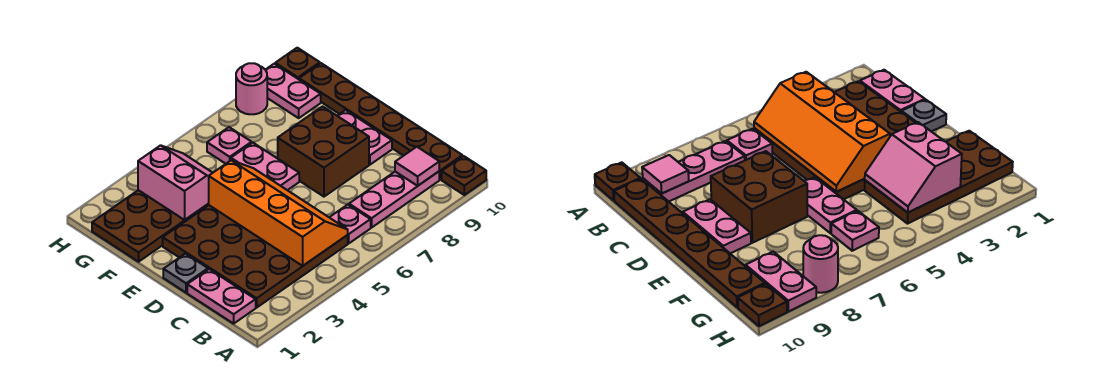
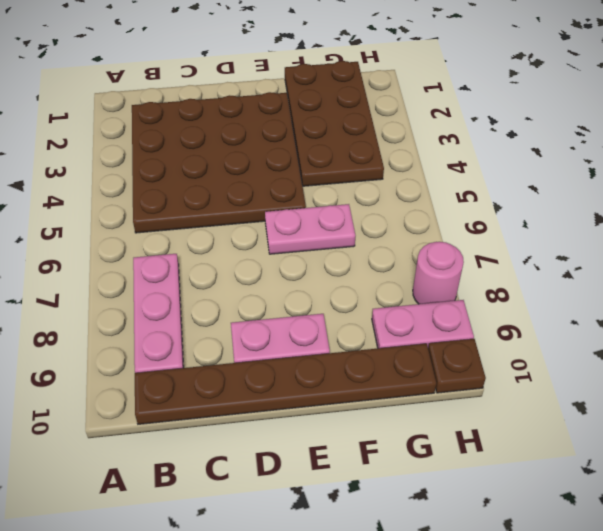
none -> brown 1x1 plate [442,156,486,195]
none -> pink 1x2 plate [187,269,256,324]
none -> pink 1x1 plate [329,205,371,244]

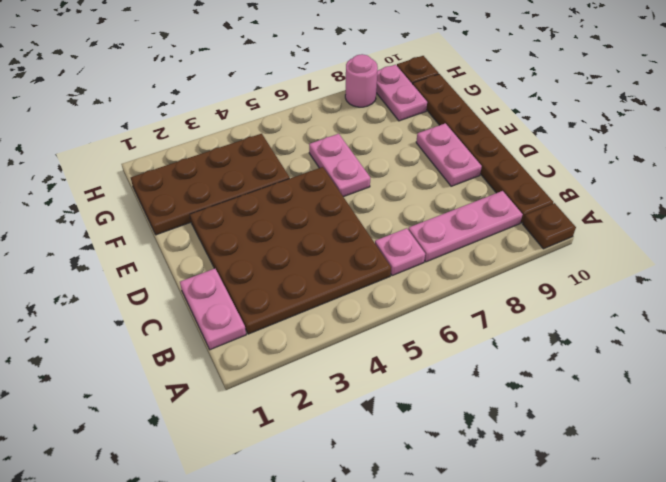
none -> grey 1x1 plate [163,254,208,293]
none -> brown 2x2 brick [278,107,369,197]
none -> pink 1x1 plate [207,127,252,164]

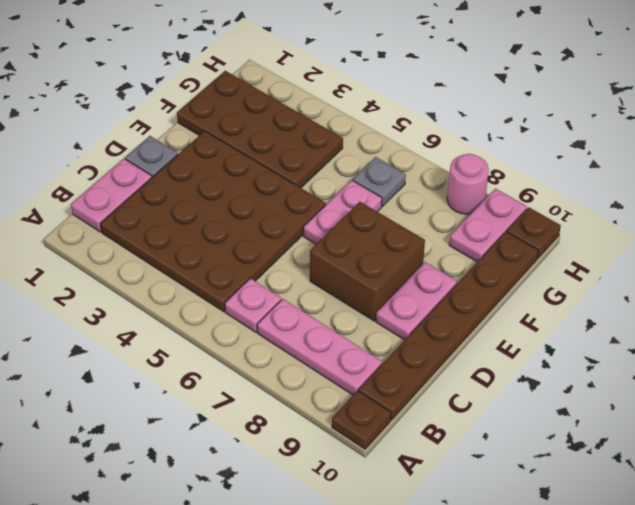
grey 1x1 plate [353,157,406,206] -> pink 1x1 plate [207,127,252,164]
none -> orange 2x4 slope [208,160,348,266]
none -> pink 1x1 tile [395,147,439,186]
none -> pink 2x2 slope [138,145,212,220]

